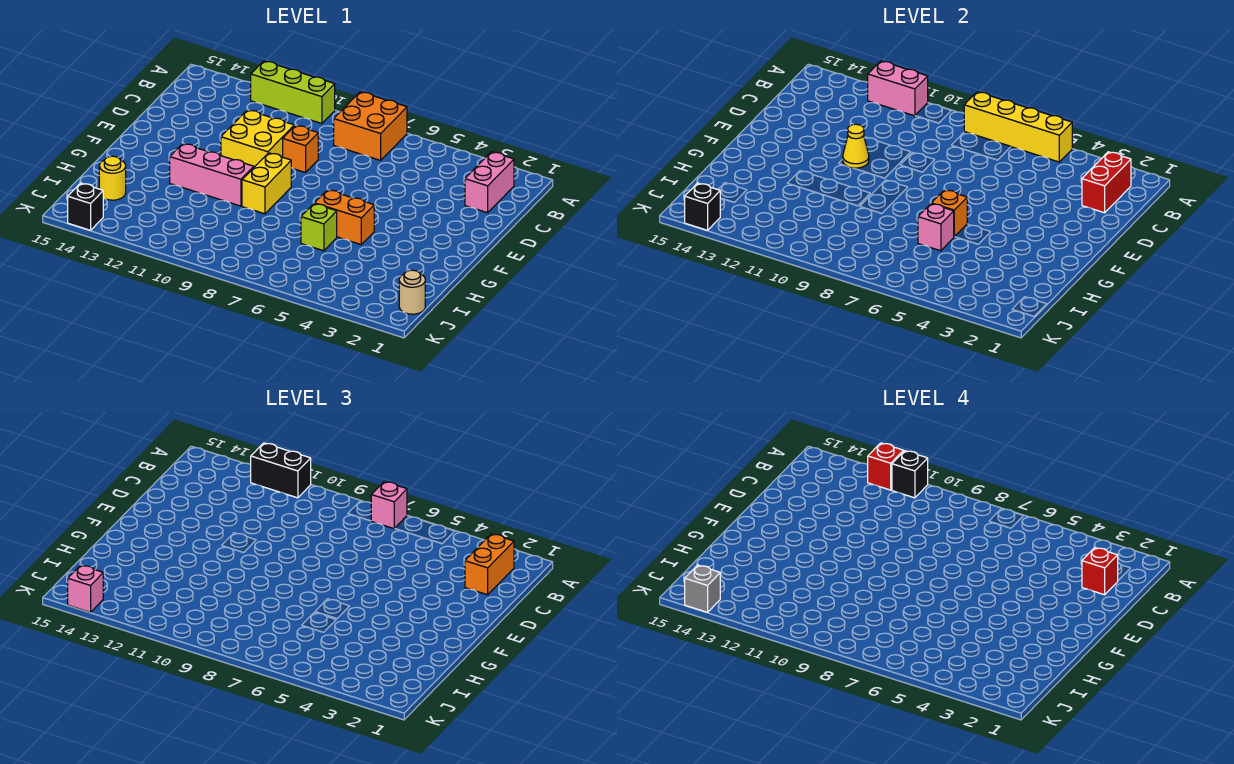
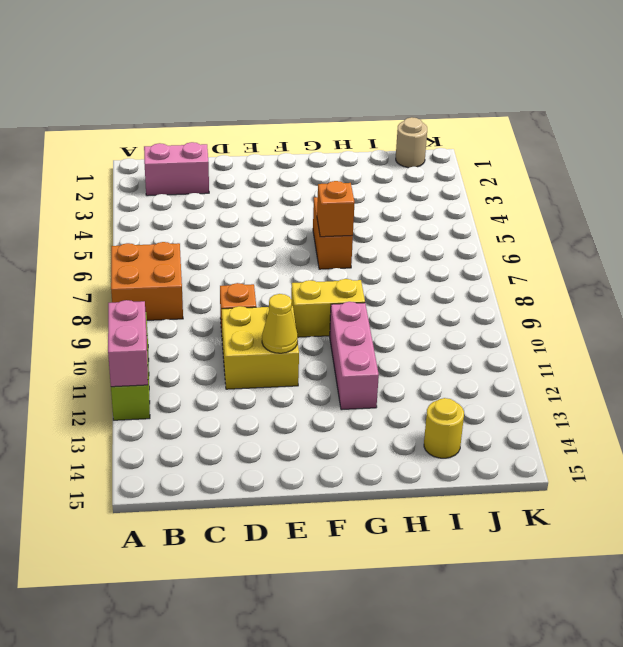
none -> lime 1x1 brick [301,204,337,251]
none -> black 1x1 brick [68,183,103,230]
none -> yellow 1x4 brick [964,92,1072,162]

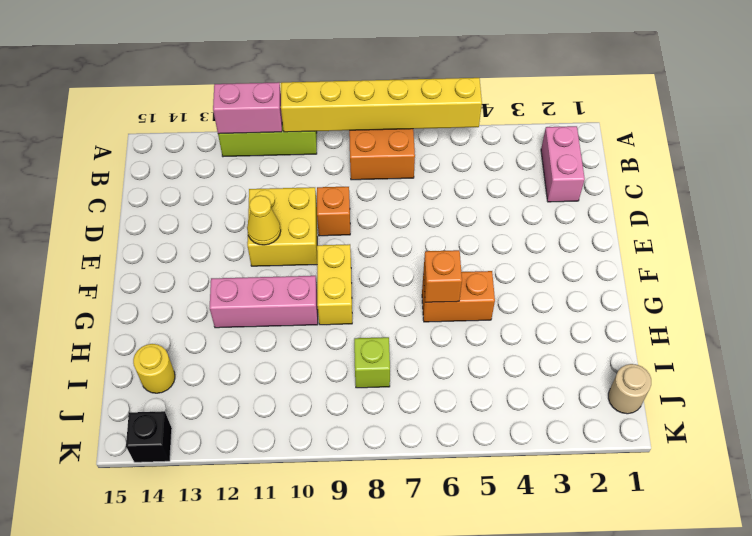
yellow 1x6 brick [281,78,482,132] -> yellow 1x4 brick [964,92,1072,162]
lime 1x1 brick [354,337,390,388] -> lime 1x1 brick moved to [301,204,337,251]
none -> red 1x2 brick [1082,152,1131,213]
none -> pink 1x1 brick [918,204,954,251]
none -> black 1x1 brick [685,183,720,230]

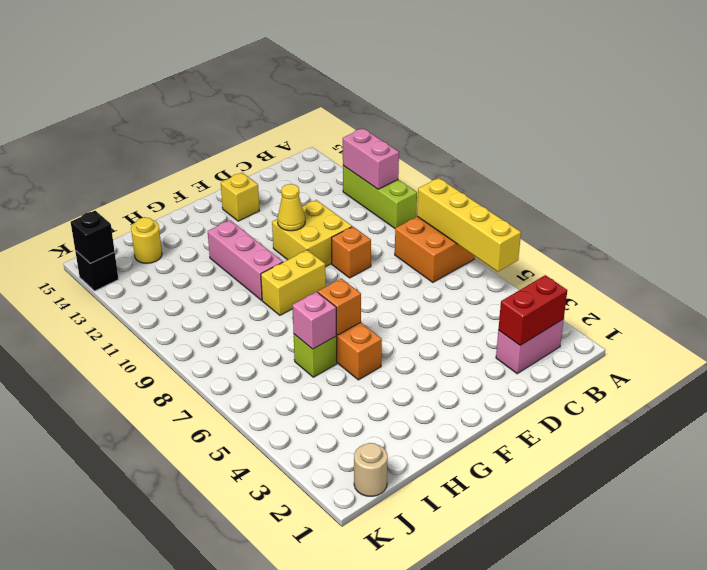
yellow 1x1 brick [221,173,260,221] -> none
none -> pink 1x1 brick [371,482,407,529]
none -> black 1x2 brick [251,443,311,498]
none -> orange 1x2 brick [465,534,514,595]

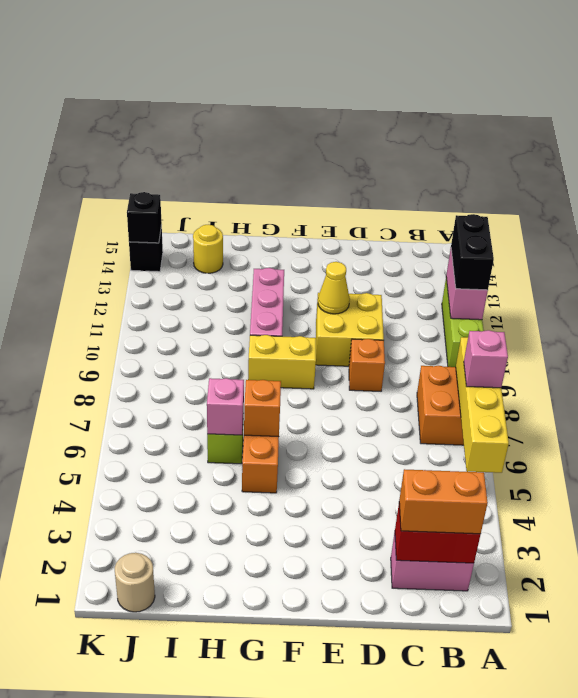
none -> pink 1x1 brick [68,565,103,612]
none -> black 1x1 brick [892,451,928,498]
none -> red 1x1 brick [868,443,904,490]

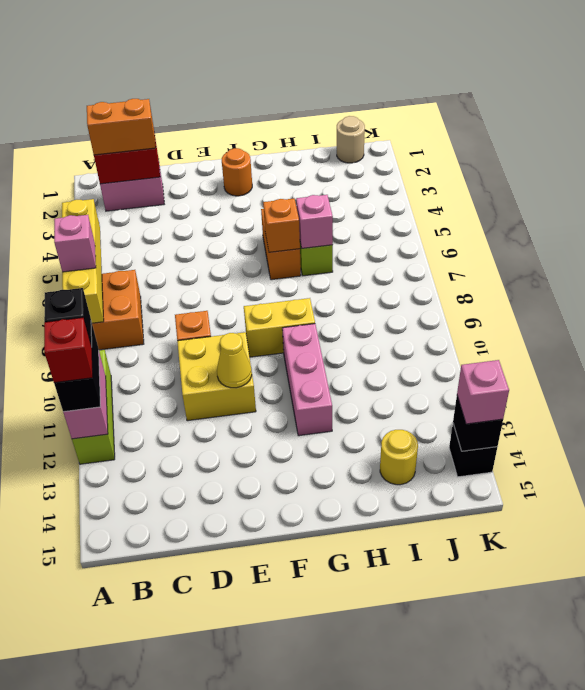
orange 1x1 round brick [222,148,252,196] -> none
none -> red 1x1 brick [1082,548,1118,595]
none -> grey 1x1 brick [685,565,720,612]

